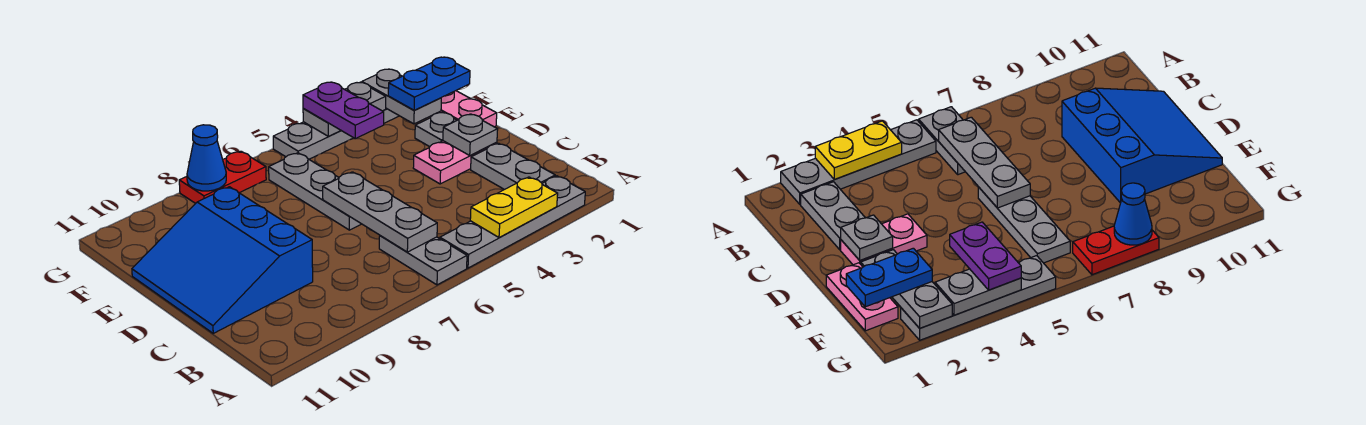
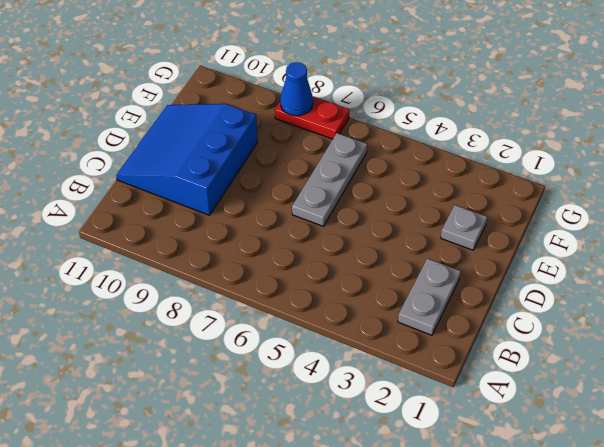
none -> grey 1x4 plate [440,176,585,268]
none -> grey 1x2 plate [379,236,467,285]
none -> pink 1x2 plate [413,141,497,184]

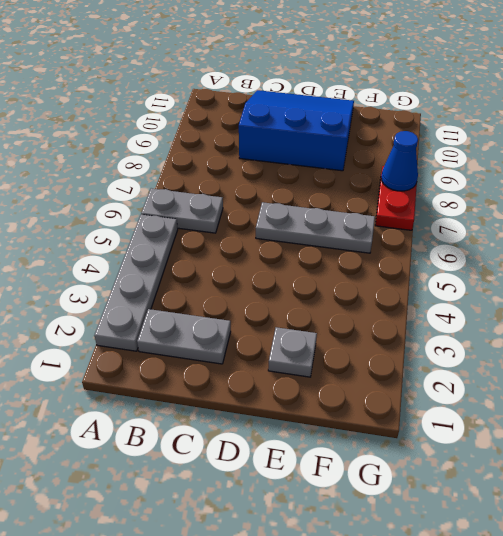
none -> pink 1x2 plate [413,141,497,184]
none -> pink 1x2 plate [430,91,497,127]
none -> grey 1x4 plate [273,108,399,159]

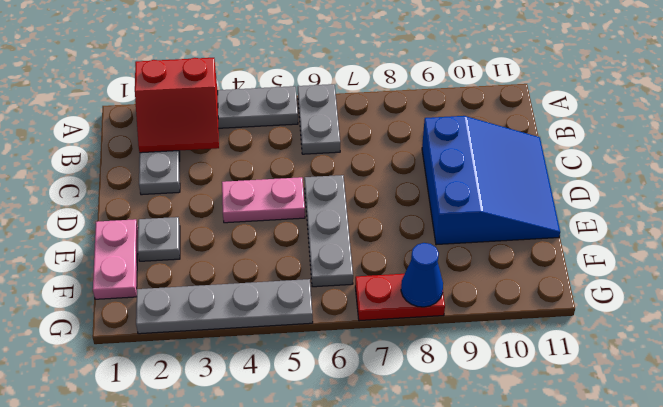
red 2x2 slope [135,58,219,153] -> yellow 1x2 plate [470,177,558,238]
pink 1x2 plate [222,177,305,223] -> pink 1x2 plate moved to [413,141,497,184]
none -> grey 1x3 plate [323,172,437,252]
none -> grey 1x1 plate [443,114,498,156]
none -> grey 1x2 plate [362,69,441,124]

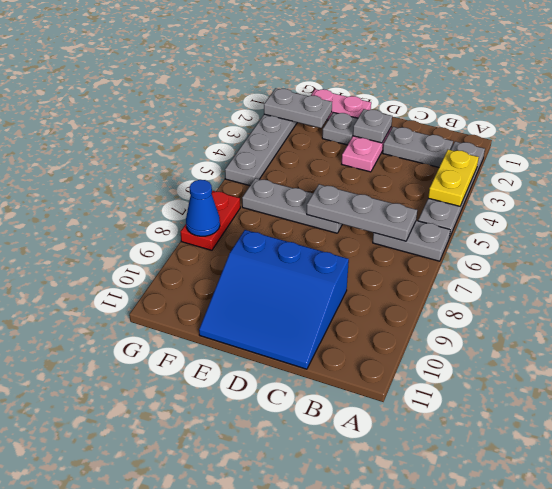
none -> grey 1x2 plate [303,82,386,136]
none -> blue 1x2 plate [388,57,470,110]
none -> purple 1x2 plate [303,82,384,139]

